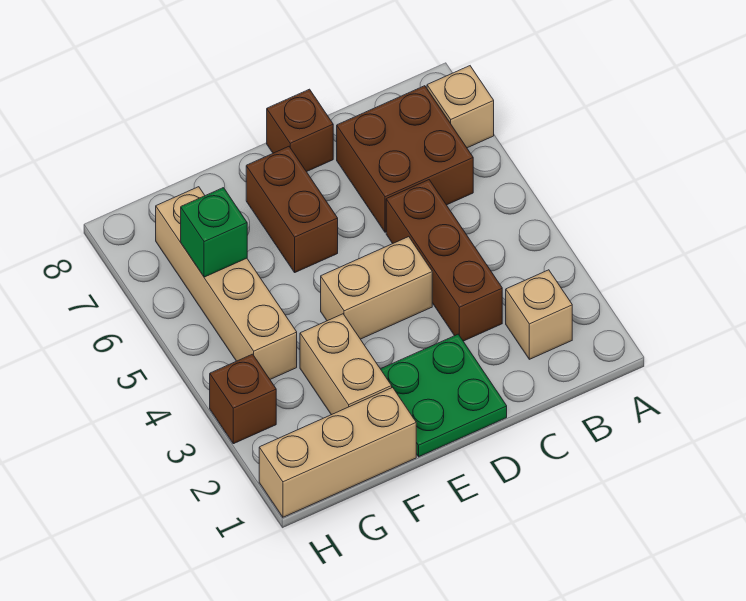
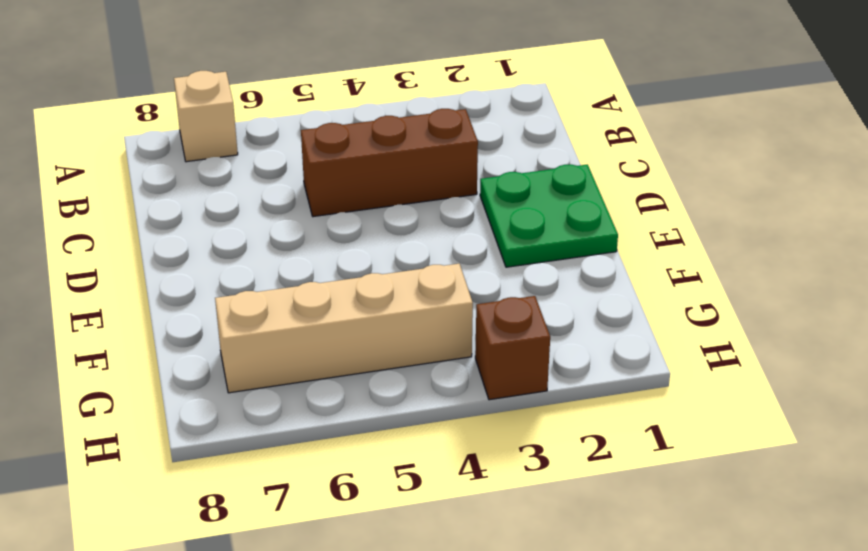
none -> tan 1x1 brick [506,270,572,359]
none -> brown 2x2 brick [337,86,473,232]
none -> tan 1x2 brick [321,237,432,339]

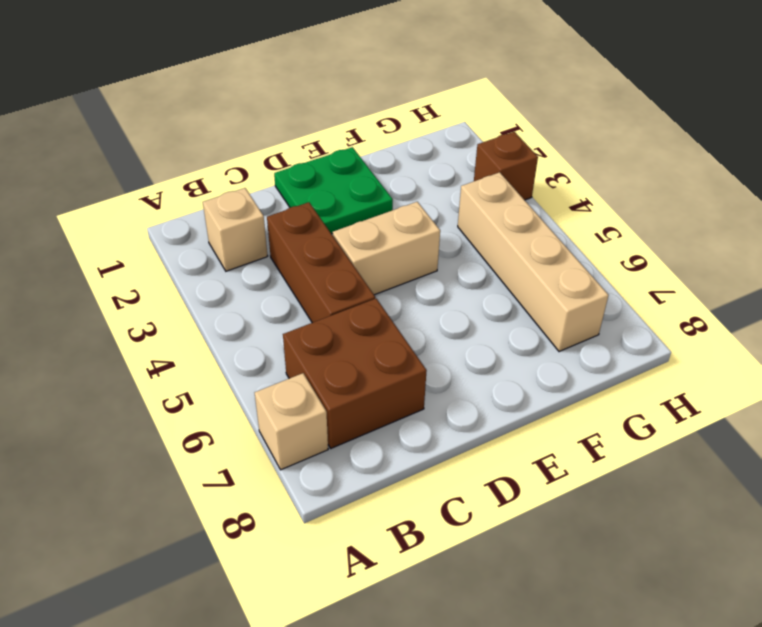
none -> brown 1x1 brick [267,89,333,172]
none -> brown 1x2 brick [246,147,338,272]
none -> tan 1x3 brick [259,387,416,517]

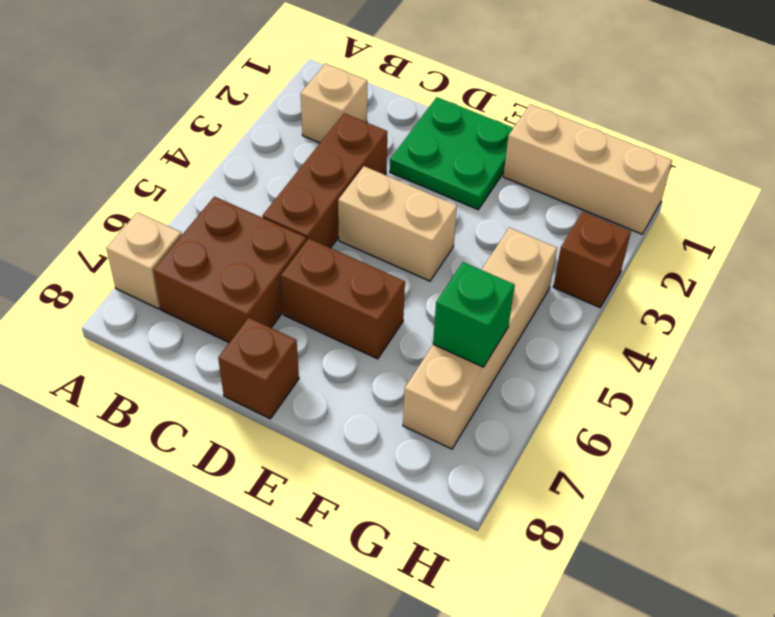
brown 1x2 brick [281,239,405,359] -> brown 1x2 brick turned to [246,147,338,272]
none -> tan 1x2 brick [300,314,392,415]

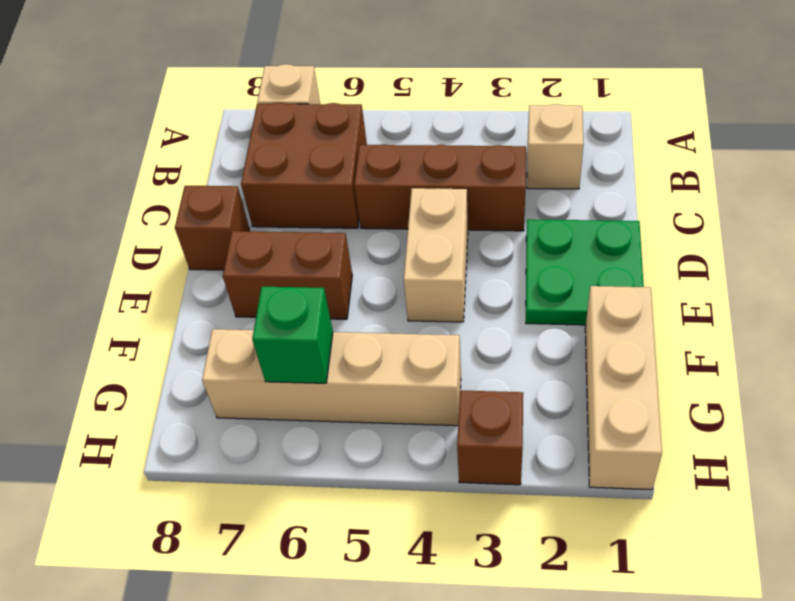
none -> tan 1x2 brick [300,314,392,415]

